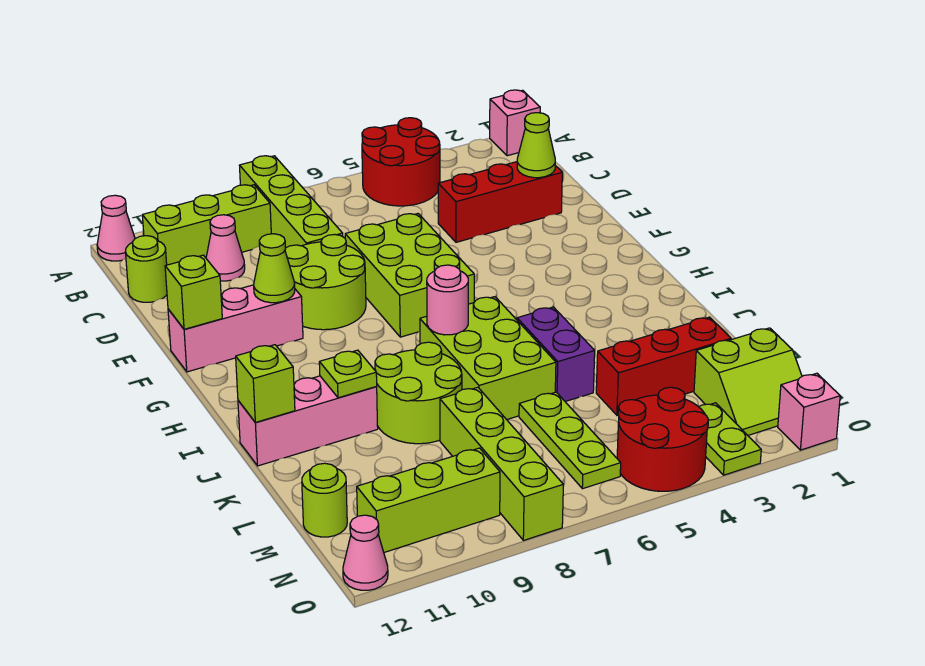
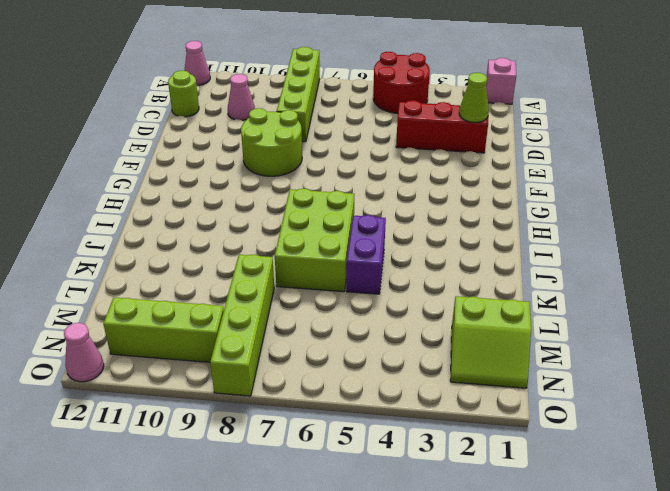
none -> lime 1x3 brick [142,185,271,265]
none -> lime 2x3 brick [345,214,474,337]
none -> pink 1x3 brick [168,285,303,372]
none -> lime 2x2 round brick [375,342,462,444]

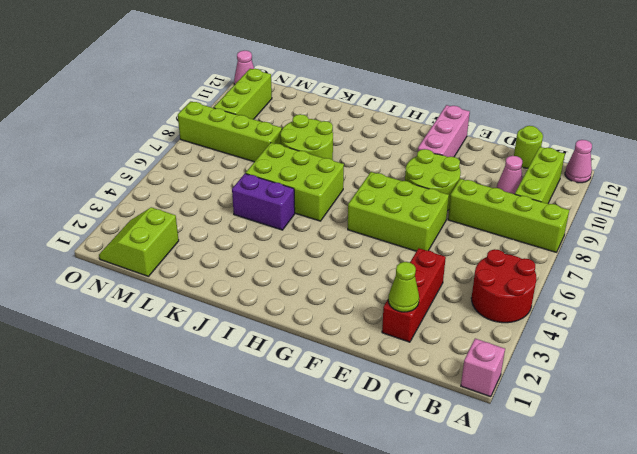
none -> pink 1x3 brick [238,376,378,466]
none -> red 1x3 brick [596,317,731,415]
none -> lime 1x3 plate [519,392,621,489]
none -> lime 1x1 round brick [302,463,347,537]

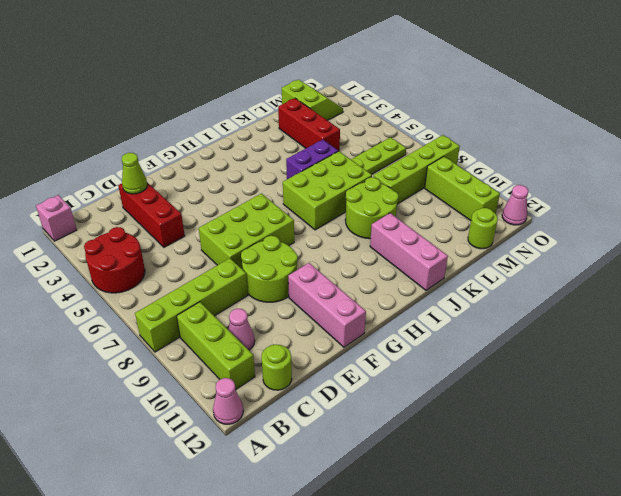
none -> lime 1x2 plate [699,403,761,475]
none -> red 2x2 round brick [617,387,708,491]
none -> pink 1x1 brick [778,374,840,450]
none -> lime 1x1 cone [254,234,295,303]

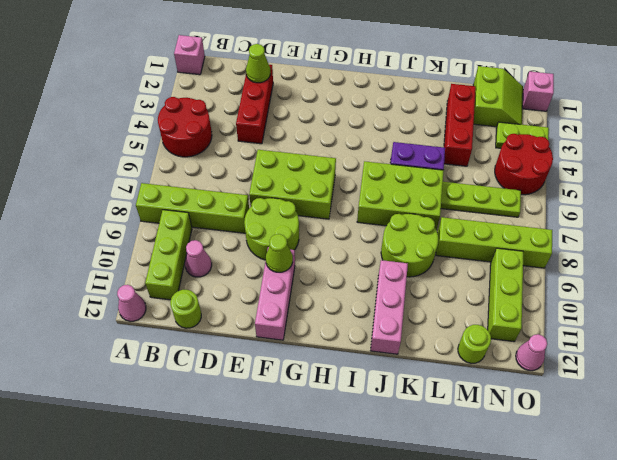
none -> lime 1x1 brick [165,255,222,329]
none -> pink 1x1 round brick [427,265,468,335]
none -> lime 1x1 plate [319,350,377,398]
none -> lime 1x1 brick [236,345,295,422]

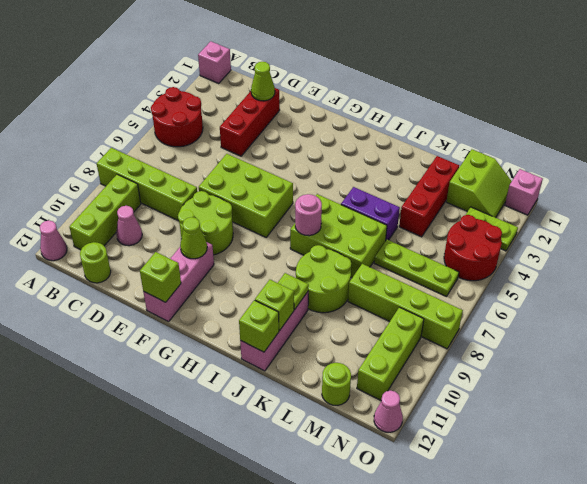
lime 1x1 brick [255,280,294,331] -> none

